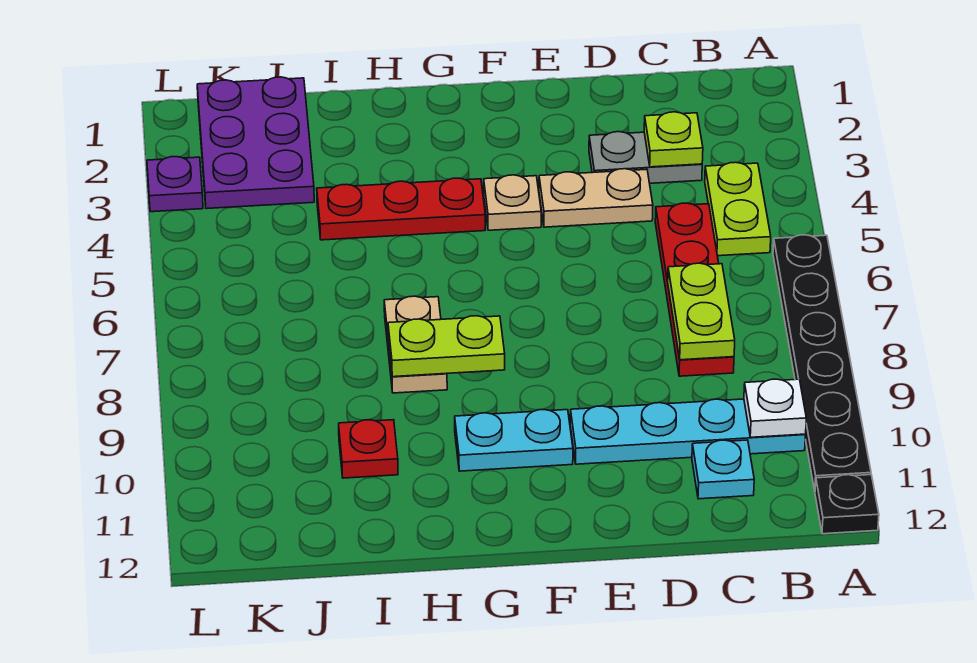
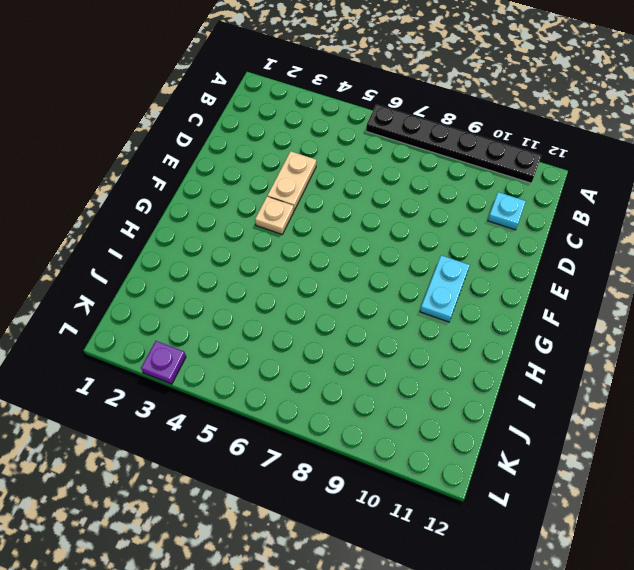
none -> black 1x1 plate [815,475,879,534]
none -> lime 1x2 plate [705,162,771,256]
none -> cyan 1x4 plate [570,399,805,464]

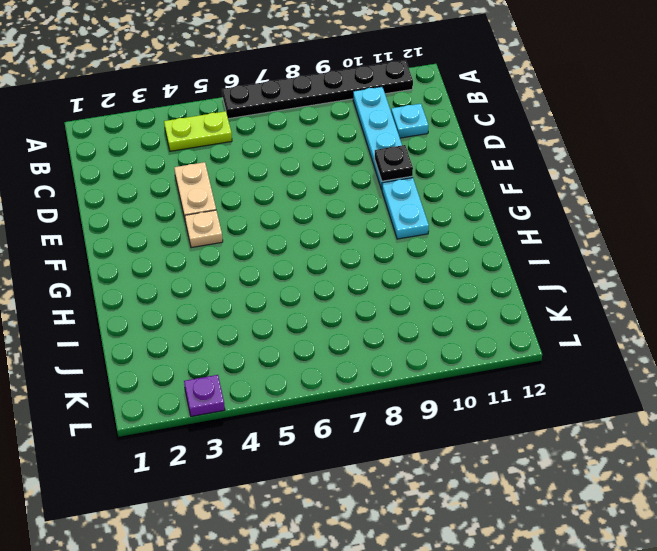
black 1x1 plate [375,145,413,181] -> black 1x1 plate moved to [815,475,879,534]
none -> grey 1x2 plate [589,132,702,183]
none -> red 1x4 plate [655,203,734,376]
none -> red 1x3 plate [317,178,485,240]

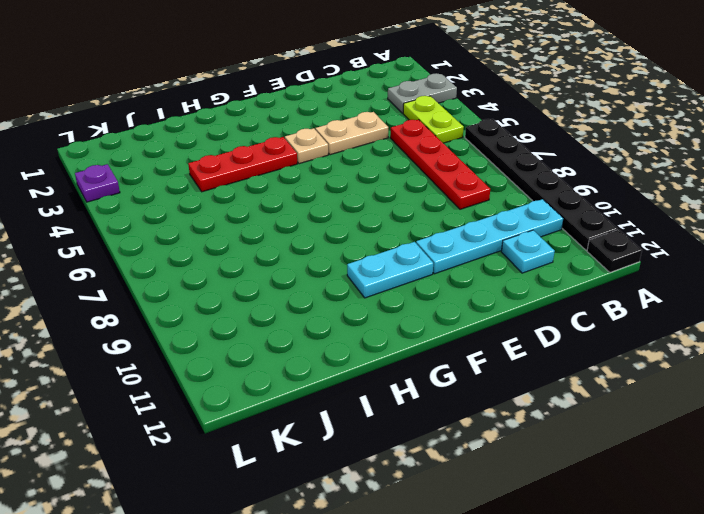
grey 1x2 plate [388,73,457,113] -> grey 1x2 plate moved to [589,132,702,183]
none -> tan 1x2 plate [384,296,447,393]
none -> red 1x1 plate [339,420,398,478]
none -> purple 2x3 plate [197,77,314,209]

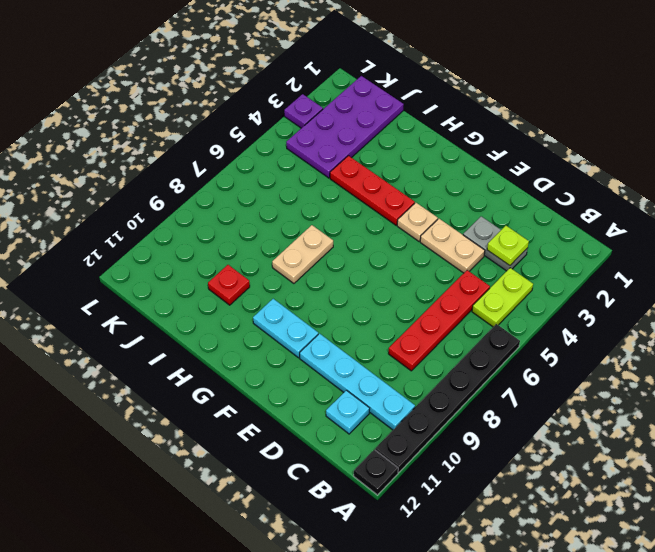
purple 2x4 plate [286,76,404,178] -> purple 2x3 plate [197,77,314,209]
none -> white 1x1 plate [744,379,806,437]
none -> lime 1x2 plate [668,263,735,360]
none -> lime 1x2 plate [388,316,505,377]

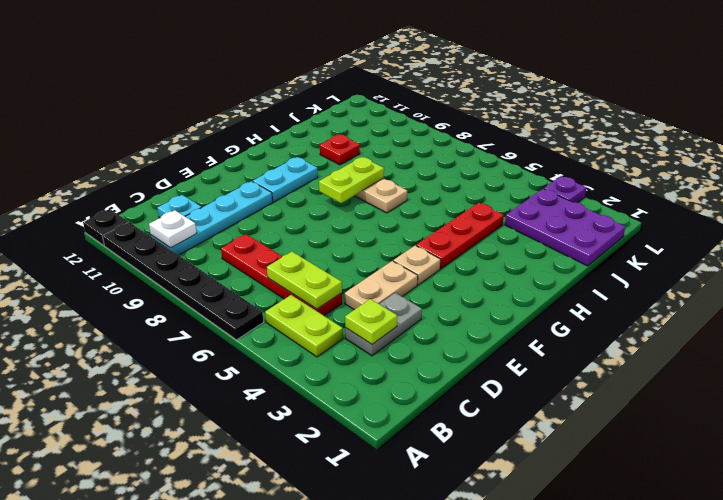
lime 1x2 plate [267,252,342,309] -> lime 1x2 plate moved to [668,263,735,360]

